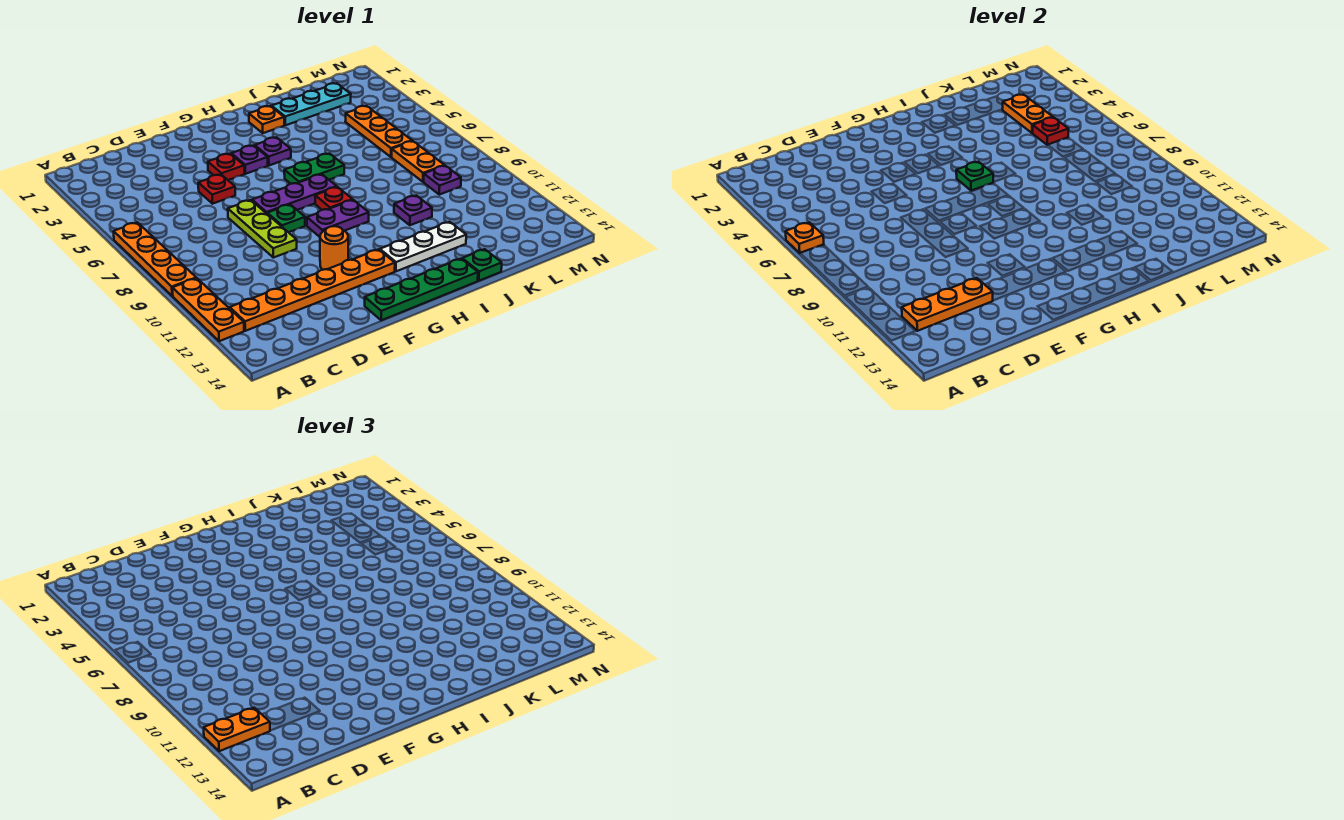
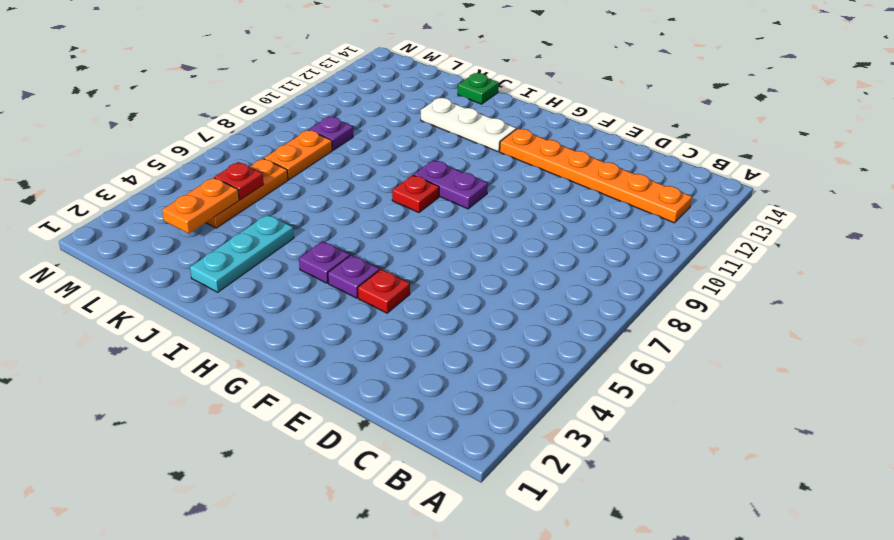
cyan 1x3 plate [190,215,294,292] -> cyan 1x3 plate turned to [272,83,351,125]
none -> orange 1x4 plate [113,222,196,296]
none -> orange 1x3 plate [172,278,244,341]
none -> red 1x1 plate [198,175,235,204]

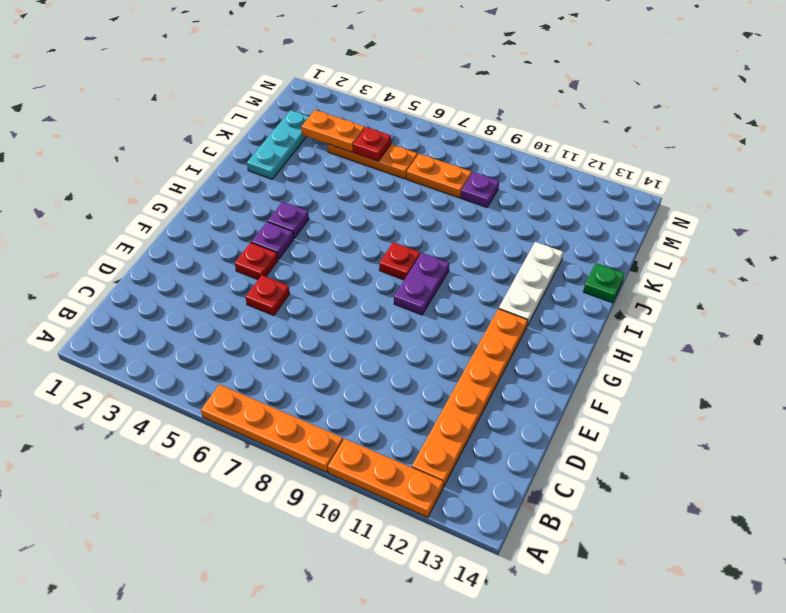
none -> lime 1x3 plate [228,200,297,258]
none -> purple 1x3 plate [252,174,337,213]
none -> green 1x1 plate [267,205,305,232]

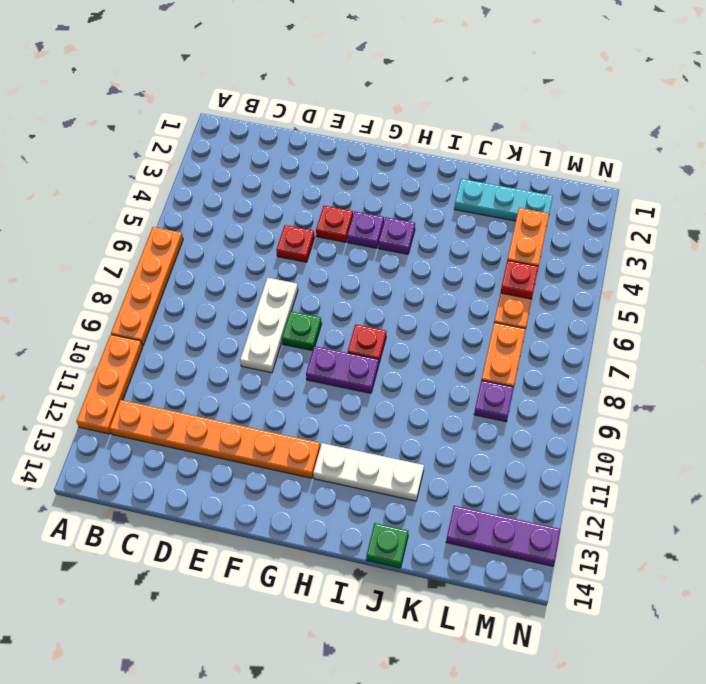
white 1x3 plate [240,278,298,373] -> lime 1x3 plate [228,200,297,258]
purple 1x3 plate [446,506,561,566] -> purple 1x3 plate moved to [252,174,337,213]
none -> orange 1x1 round brick [320,226,348,270]
none -> green 1x4 plate [365,259,478,320]
none -> green 1x2 plate [284,154,344,184]

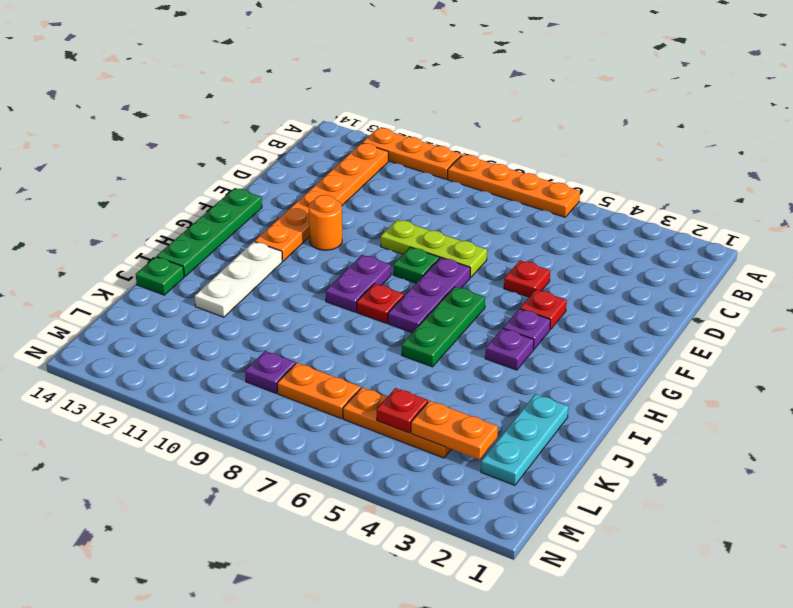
green 1x3 plate [402,287,485,367] -> green 1x2 plate [284,154,344,184]
none -> orange 1x1 plate [249,106,284,133]
none -> purple 1x1 plate [394,195,432,225]
none -> orange 1x1 plate [785,222,824,253]

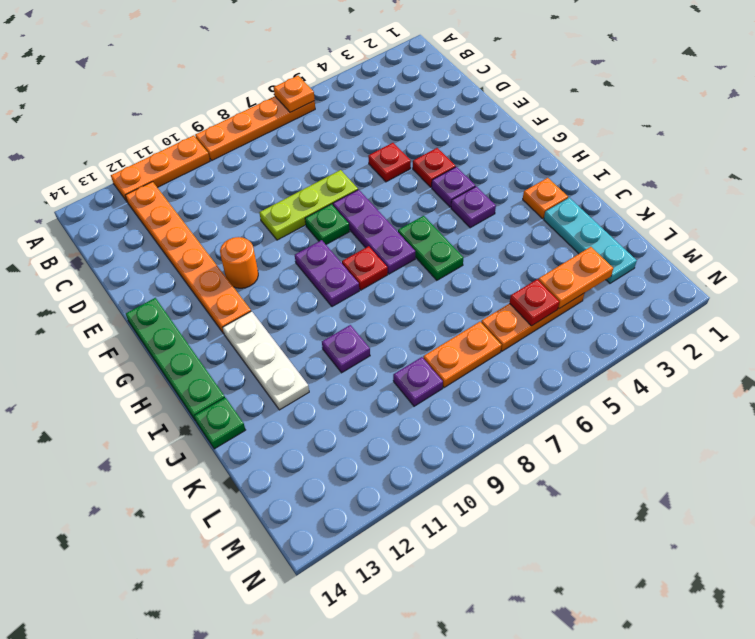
none -> orange 1x3 plate [902,278,993,331]
none -> green 1x1 plate [956,162,993,191]
none -> orange 1x2 plate [204,708,270,751]

